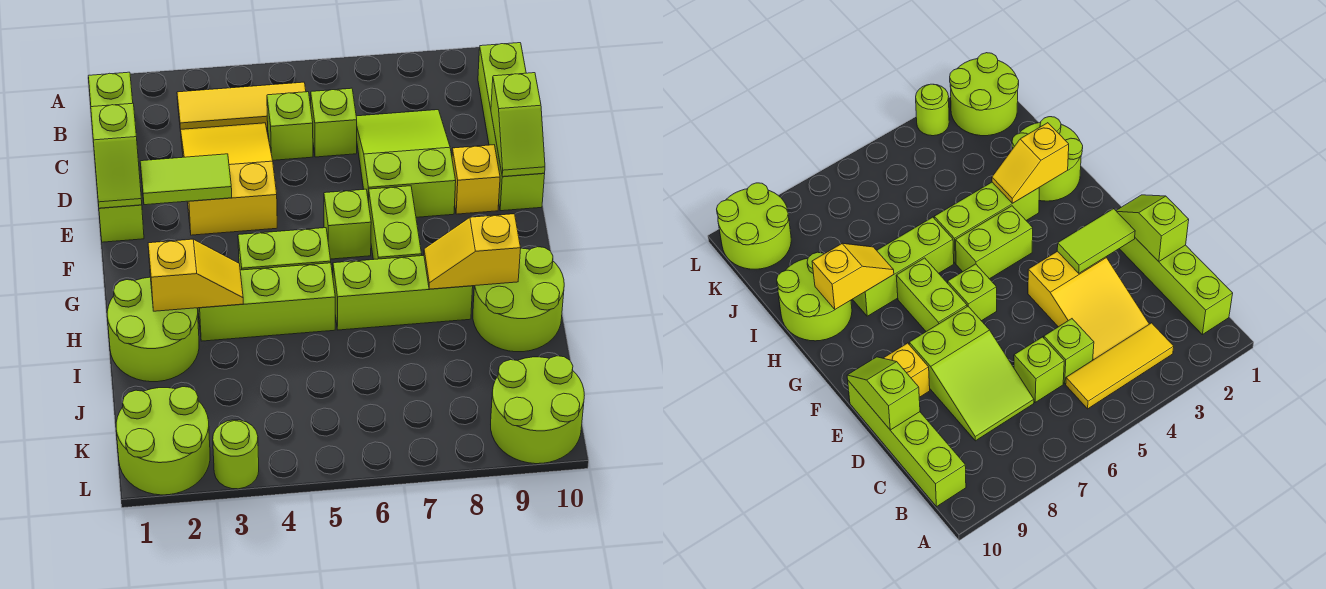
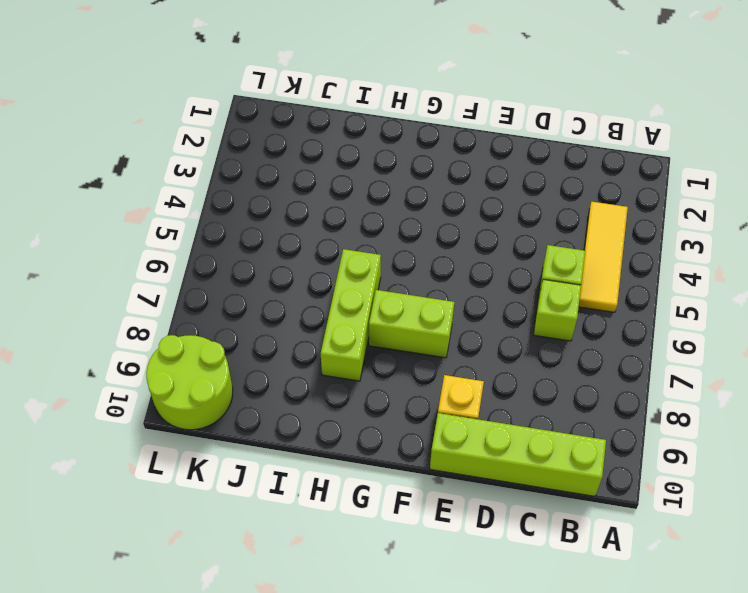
none -> lime 1x4 brick [88,72,144,242]
none -> yellow 2x3 slope [181,123,277,235]
none -> lime 2x3 slope [356,110,456,217]

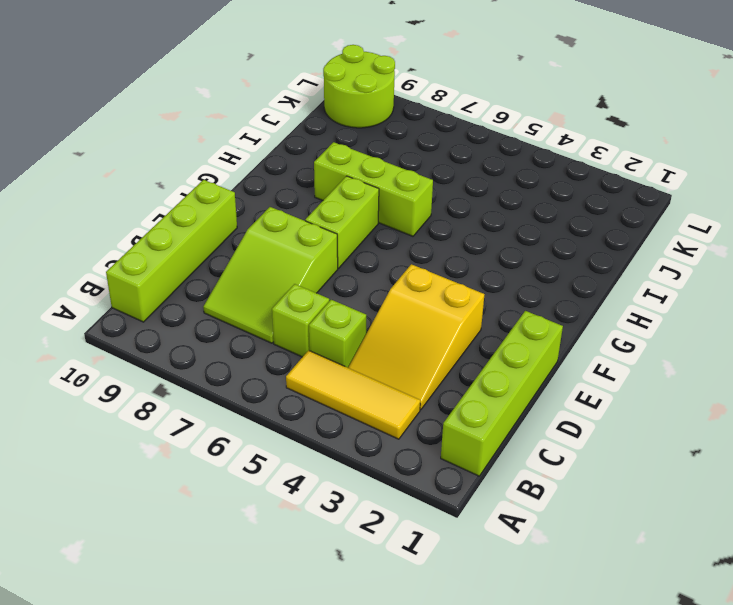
none -> yellow 1x1 brick [452,145,500,214]
none -> lime 1x1 brick [324,189,371,259]
none -> lime 1x2 brick [238,228,331,270]

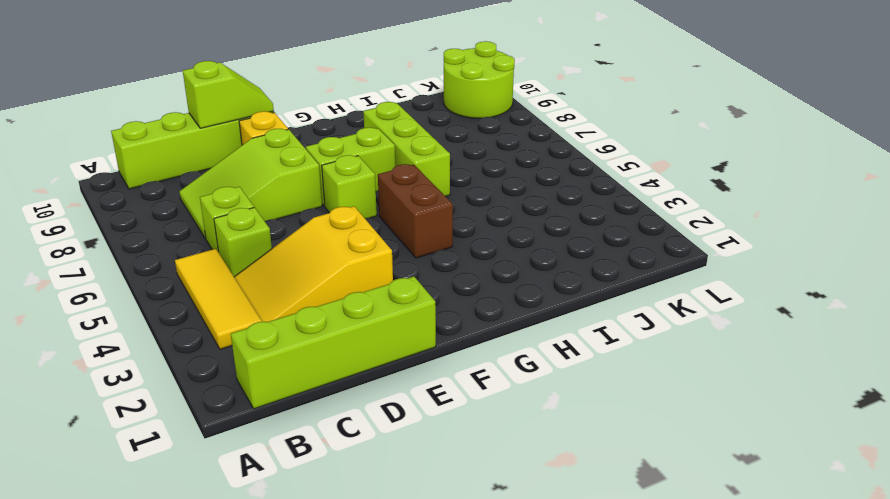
brown 1x2 brick [378,164,453,258] -> lime 1x2 brick [238,228,331,270]
none -> lime 2x2 round brick [107,277,199,382]
none -> lime 1x3 brick [198,263,335,341]
none -> lime 2x2 round brick [473,247,564,352]

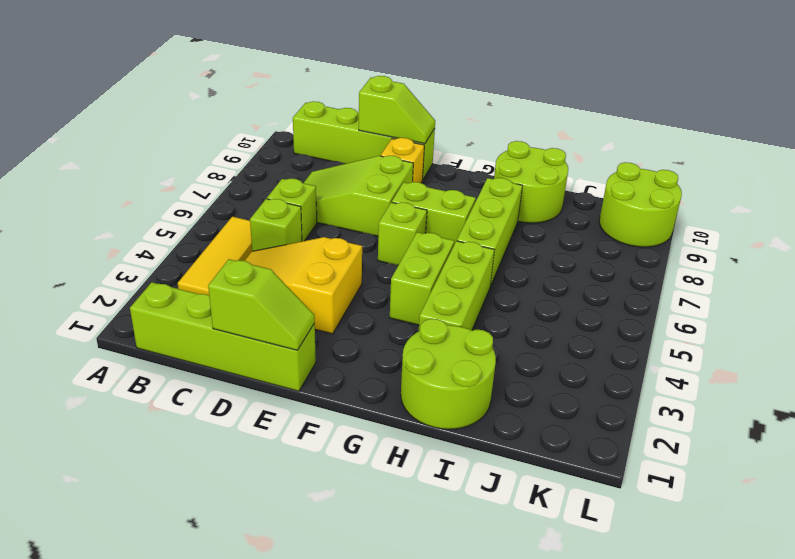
none -> lime 2x2 round brick [116,387,210,495]
none -> lime 1x1 round brick [213,420,259,489]
none -> lime 1x2 tile [140,154,232,205]

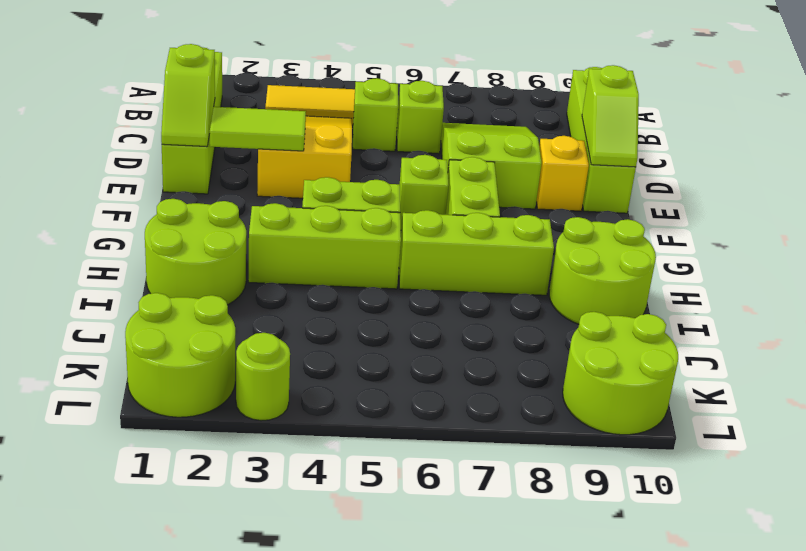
none -> yellow 1x2 slope [148,239,243,311]
none -> yellow 1x2 slope [424,214,521,289]

